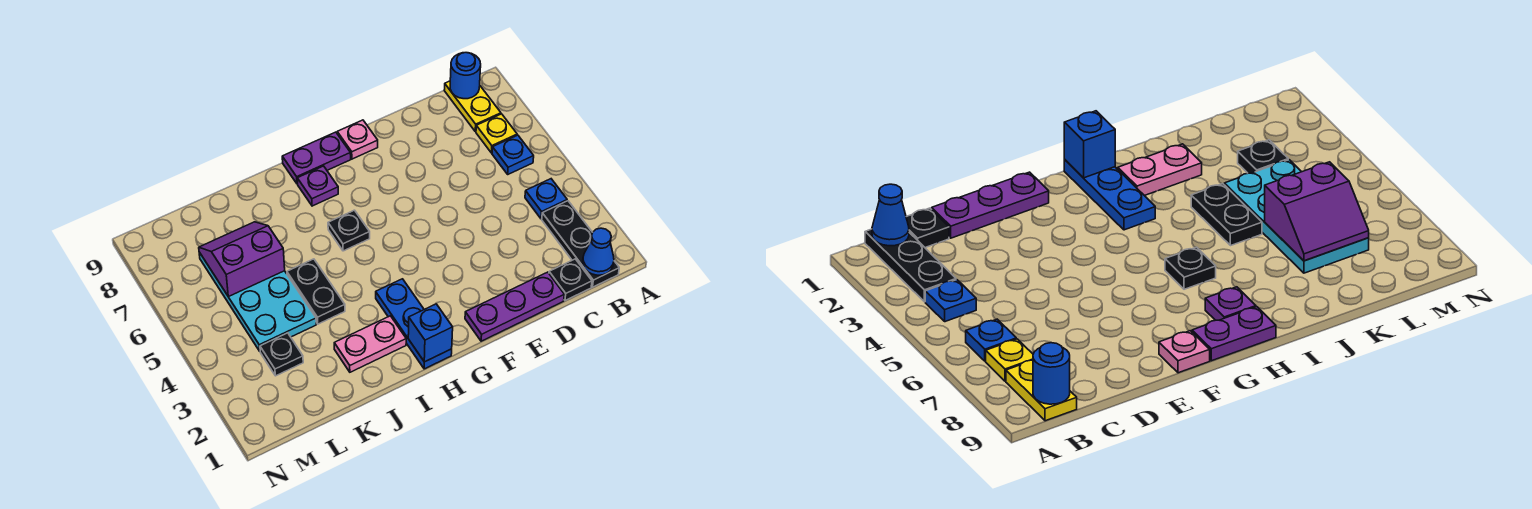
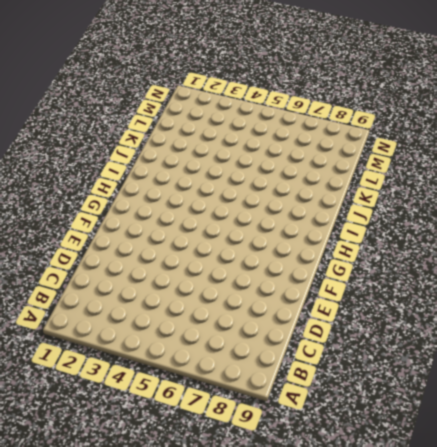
none -> black 1x3 plate [542,201,619,287]
none -> blue 1x1 plate [525,179,567,219]
none -> blue 1x1 plate [492,135,534,174]

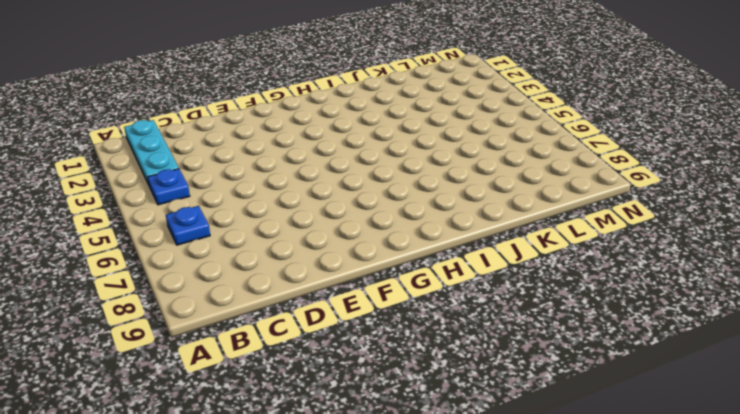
cyan 1x3 plate [124,120,179,185] -> black 1x3 plate [542,201,619,287]
none -> yellow 1x1 plate [476,114,517,153]
none -> yellow 1x2 plate [444,81,501,132]
none -> black 1x1 plate [549,259,592,301]

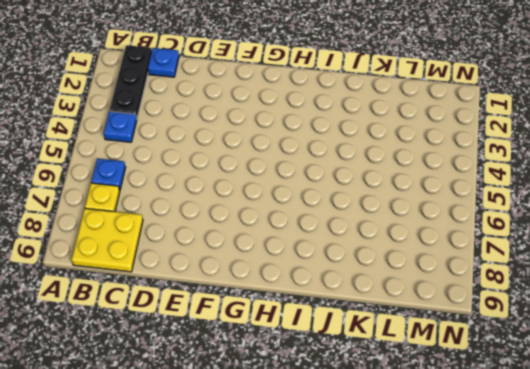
yellow 2x2 plate [71,208,143,272] -> yellow 1x2 plate [444,81,501,132]
blue 1x1 plate [148,48,179,77] -> black 1x1 plate [549,259,592,301]
none -> purple 1x3 plate [465,272,564,341]
none -> pink 1x1 plate [337,120,378,159]
none -> purple 1x2 plate [282,132,351,184]

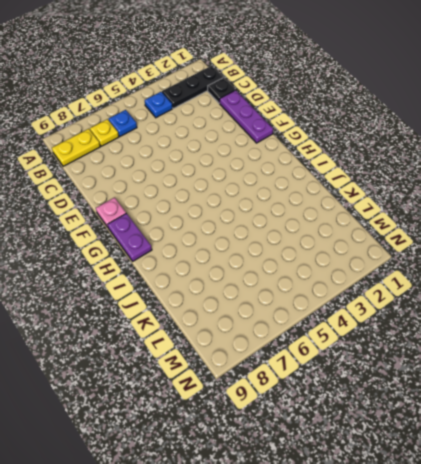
none -> blue 1x3 plate [376,279,452,369]
none -> black 1x1 plate [328,210,370,251]
none -> purple 1x1 plate [297,166,338,206]

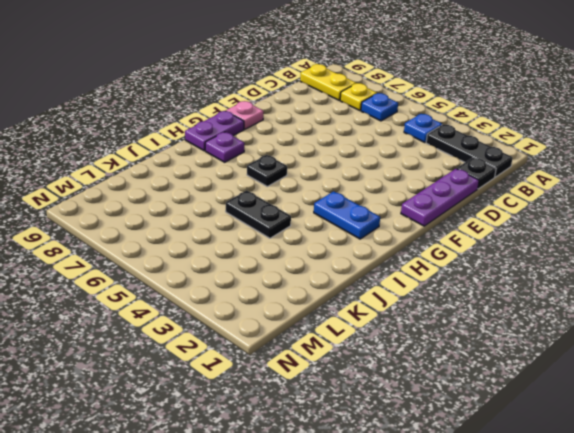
blue 1x2 plate [314,191,380,239] -> blue 1x3 plate [376,279,452,369]
none -> pink 1x2 plate [334,316,406,372]
none -> cyan 2x4 plate [199,252,316,351]
none -> black 1x1 plate [260,333,303,376]

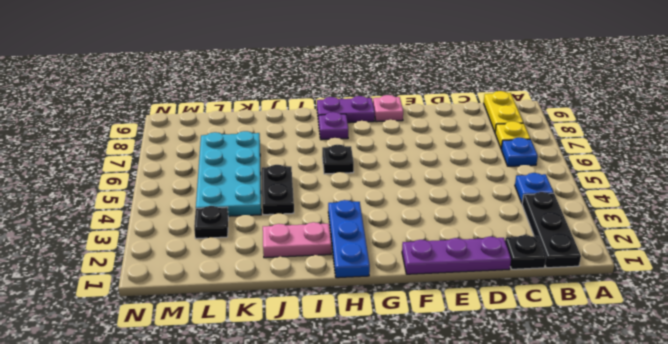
none -> blue 1x1 cone [583,228,614,275]
none -> blue 1x1 round brick [450,53,481,99]
none -> blue 1x1 brick [408,304,453,362]

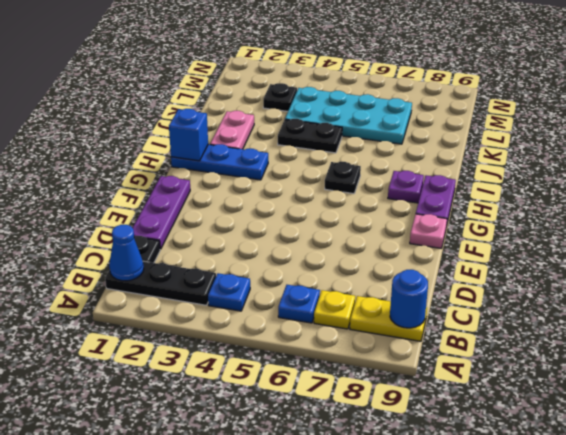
none -> purple 2x2 slope [199,222,285,297]

